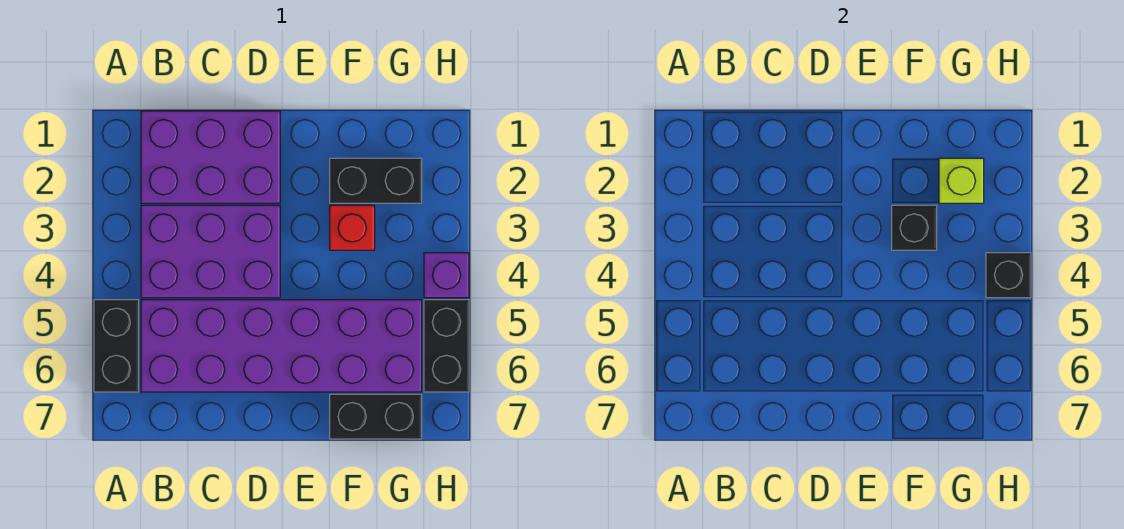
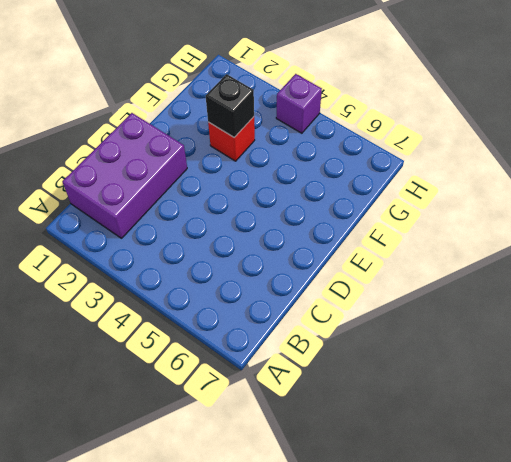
none -> black 1x2 brick [94,300,139,392]
none -> purple 2x3 brick [141,205,280,298]
none -> purple 2x6 brick [141,300,422,392]

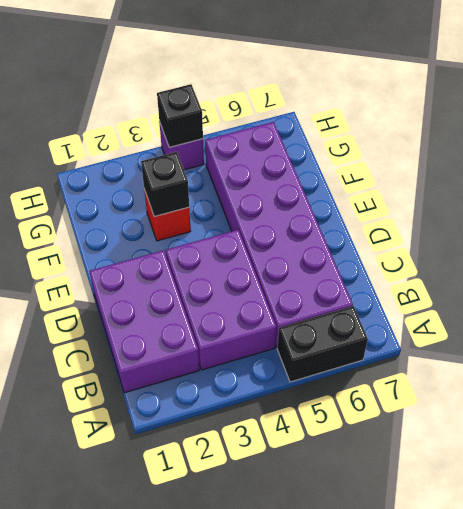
none -> black 1x2 brick [330,158,422,203]
none -> black 1x2 brick [330,394,422,439]
none -> black 1x2 brick [424,300,469,392]

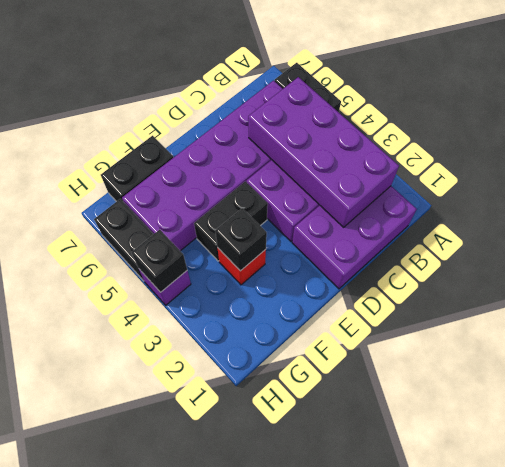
purple 2x4 brick [248,77,399,227] -> none
black 1x2 brick [194,182,268,261] -> black 1x2 brick moved to [330,158,422,203]
none -> lime 1x1 brick [939,158,984,203]

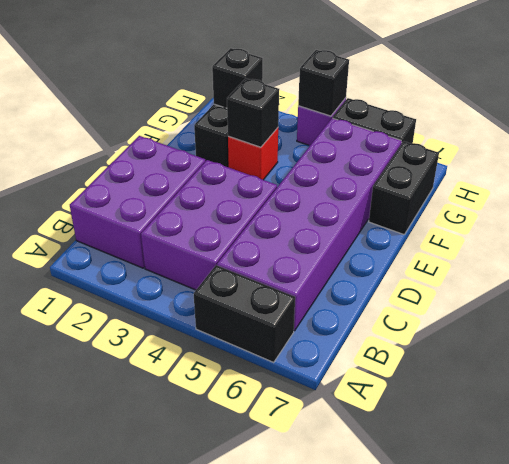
black 1x1 brick [212,48,263,108] -> lime 1x1 brick [939,158,984,203]

